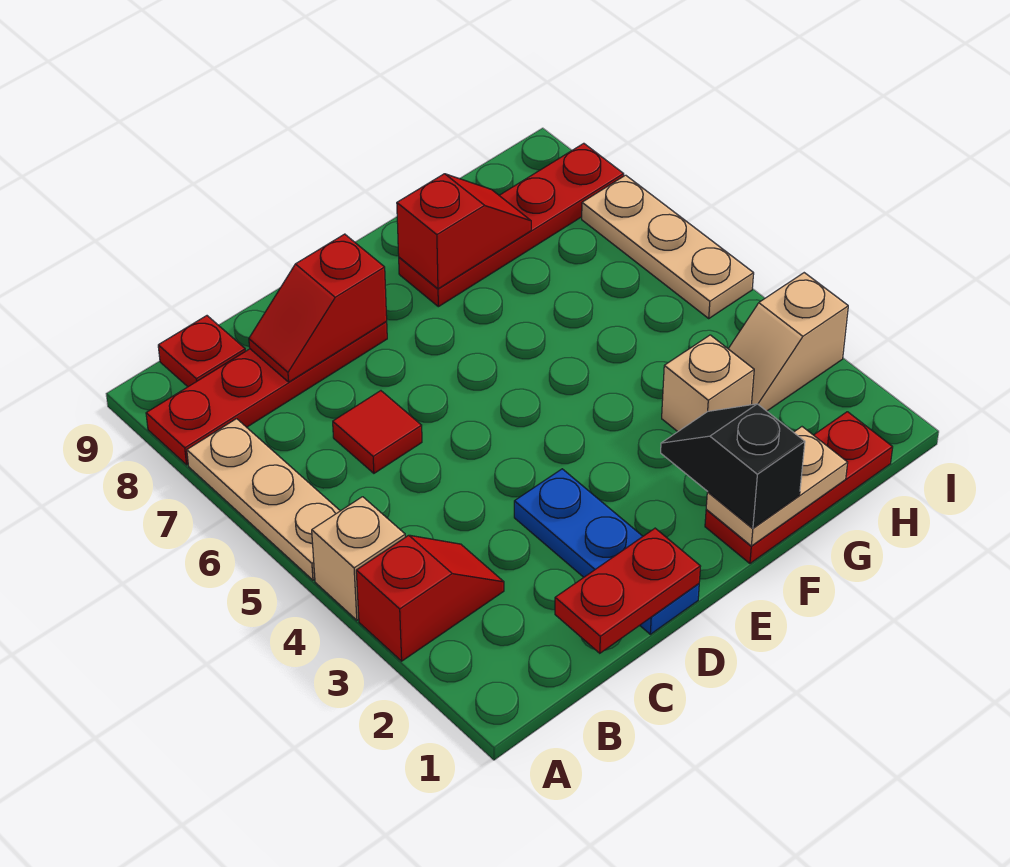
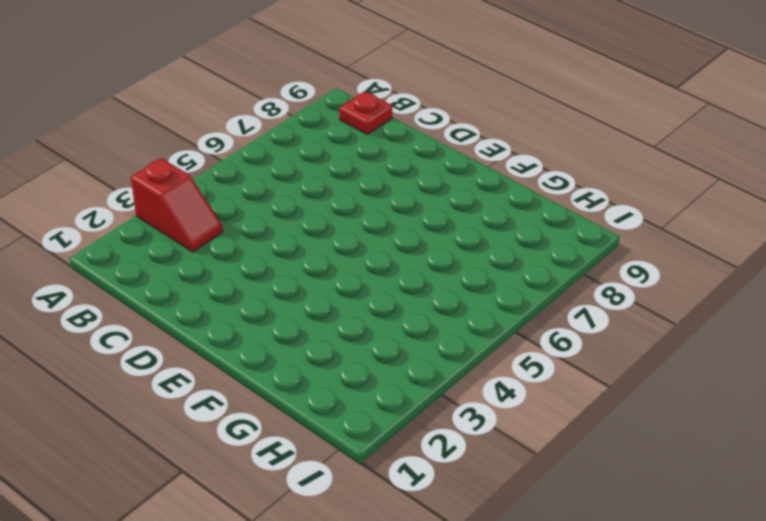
none -> tan 1x1 brick [312,497,405,620]
none -> tan 1x3 plate [187,419,340,580]
none -> red 1x4 plate [146,321,387,465]

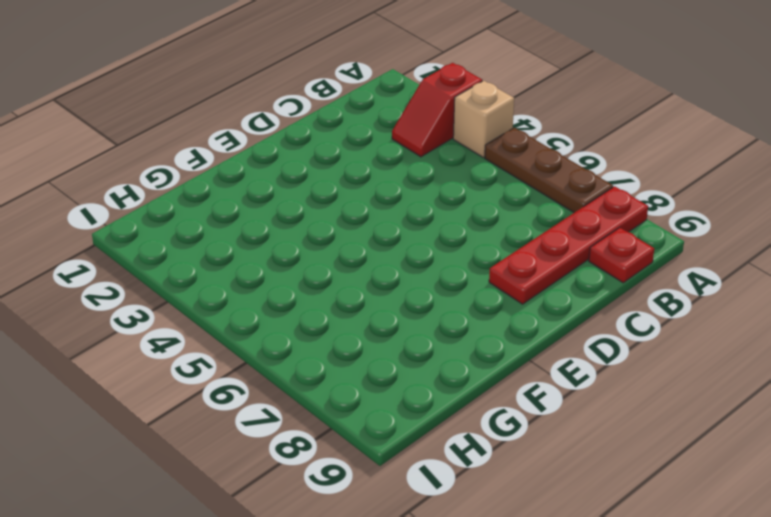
brown 1x3 plate [485,128,613,213] -> tan 1x3 plate [187,419,340,580]
none -> red 1x1 tile [333,391,422,473]
none -> blue 1x3 plate [514,469,699,634]
none -> red 1x3 plate [705,412,893,563]

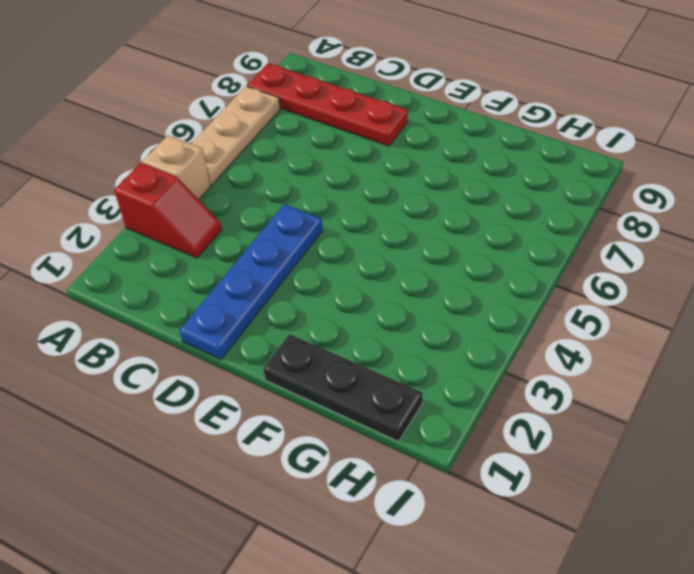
blue 1x4 plate [179,204,323,360] -> blue 1x3 plate [514,469,699,634]
black 1x3 plate [263,334,422,442] -> red 1x3 plate [705,412,893,563]
none -> red 1x1 plate [158,316,245,387]
none -> red 1x1 tile [333,391,422,473]
none -> red 1x4 plate [399,143,624,307]

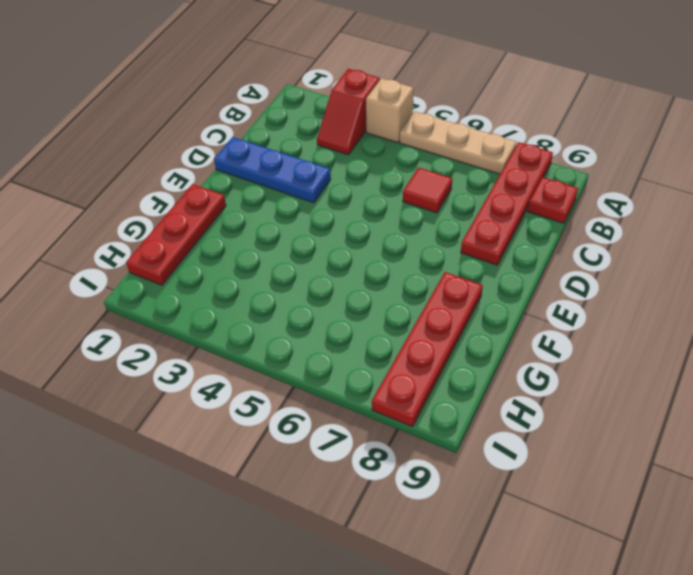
none -> tan 1x1 brick [662,335,754,432]
none -> tan 1x2 slope [728,273,848,411]
none -> tan 1x3 plate [582,175,754,318]

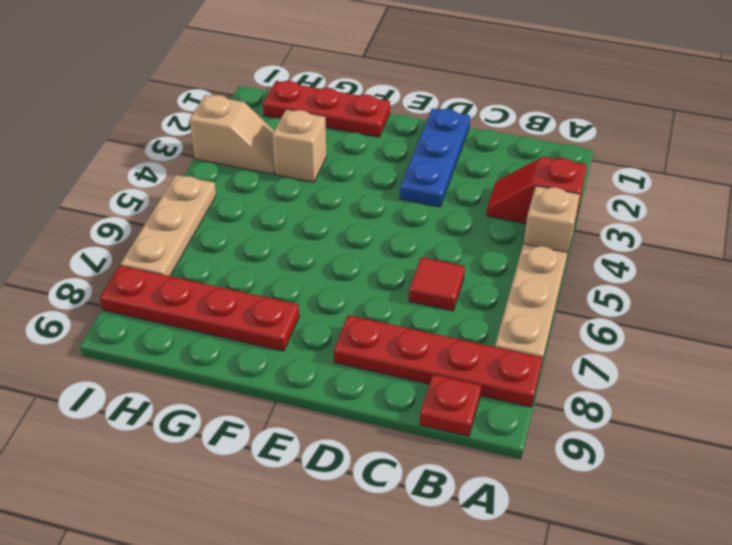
none -> red 1x2 plate [555,528,701,653]
none -> red 1x2 slope [249,234,387,382]
none -> tan 1x2 plate [706,427,848,546]

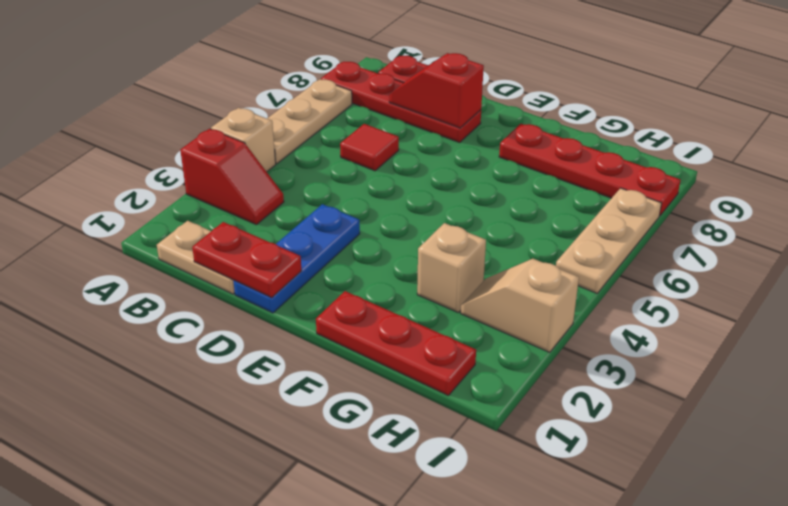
tan 1x2 plate [157,221,235,294] -> tan 1x2 plate moved to [706,427,848,546]
none -> red 1x2 slope [397,174,531,289]
none -> black 1x2 slope [661,404,805,528]

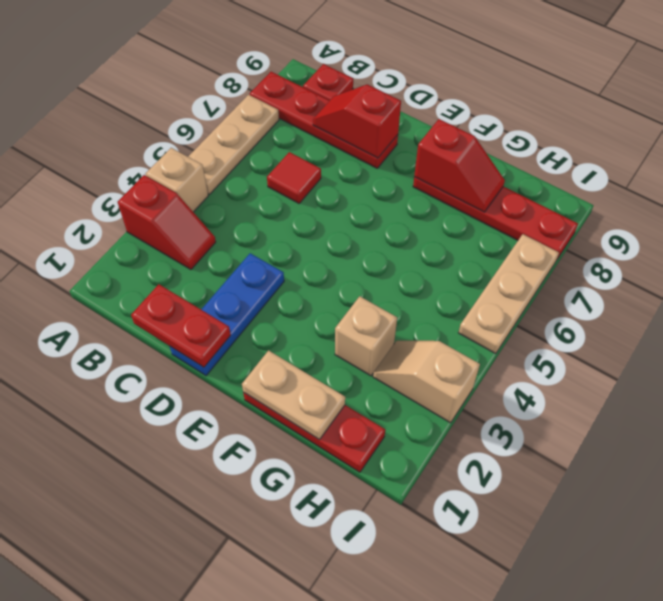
none -> black 1x2 slope [661,404,805,528]

